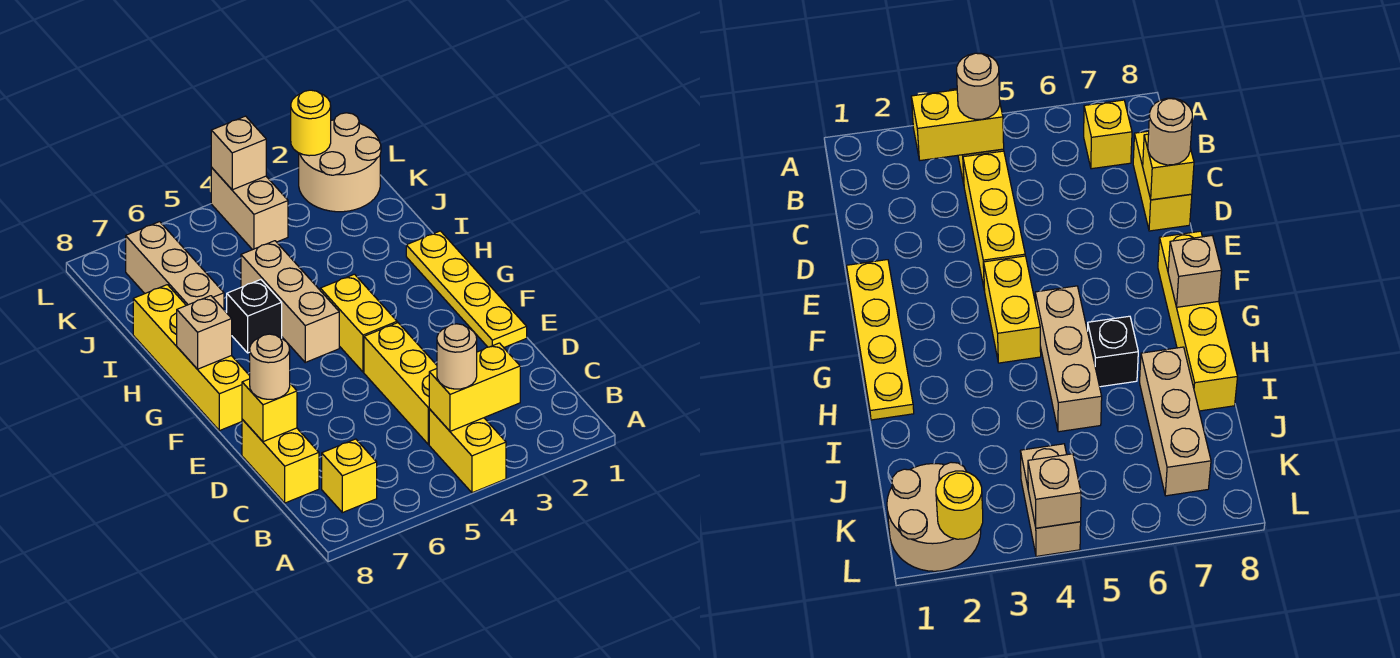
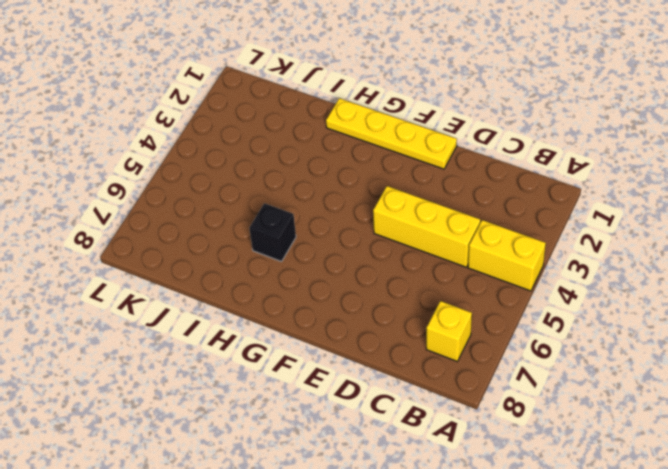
none -> yellow 1x2 brick [242,420,319,503]
none -> yellow 1x2 brick [320,274,397,372]
none -> yellow 1x4 brick [133,285,250,431]

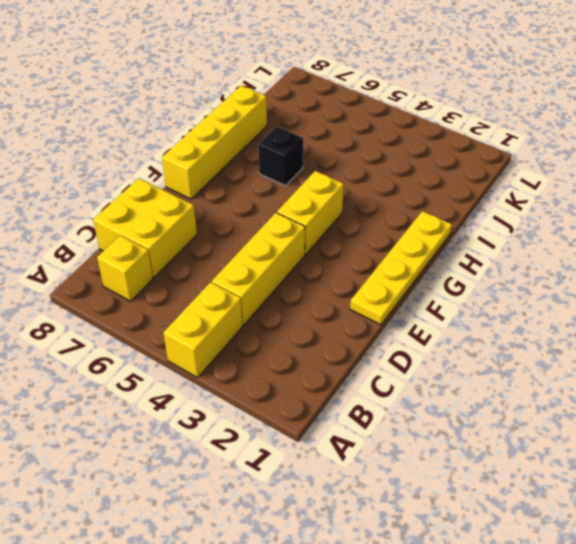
yellow 2x2 brick [93,178,197,278] -> yellow 1x2 brick [242,420,319,503]
none -> tan 1x3 brick [241,241,339,362]
none -> tan 1x3 brick [126,222,224,309]
none -> tan 2x2 round brick [299,113,381,212]

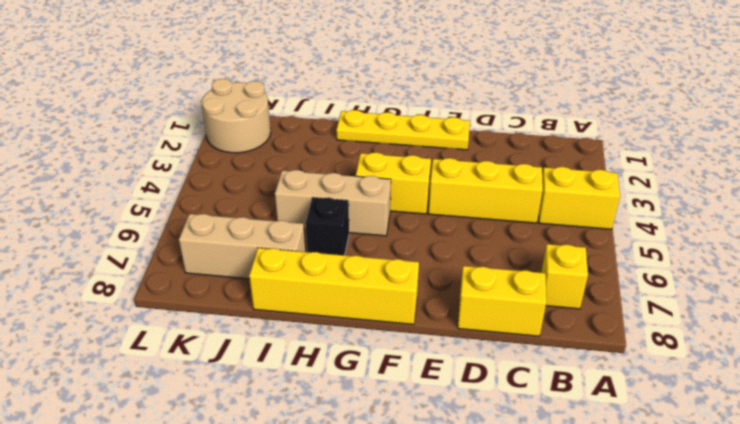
none -> tan 1x2 brick [211,168,288,250]
none -> yellow 1x2 brick [429,343,520,431]
none -> yellow 1x1 brick [242,379,297,442]

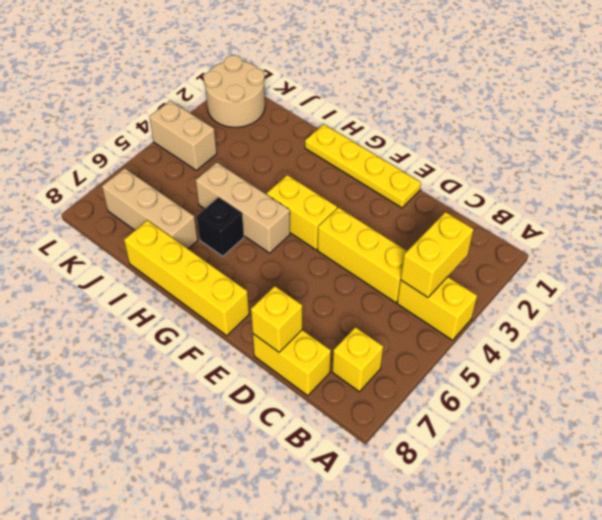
none -> tan 1x1 brick [177,296,232,369]
none -> yellow 1x1 round brick [291,90,331,156]
none -> tan 1x1 brick [211,116,266,190]

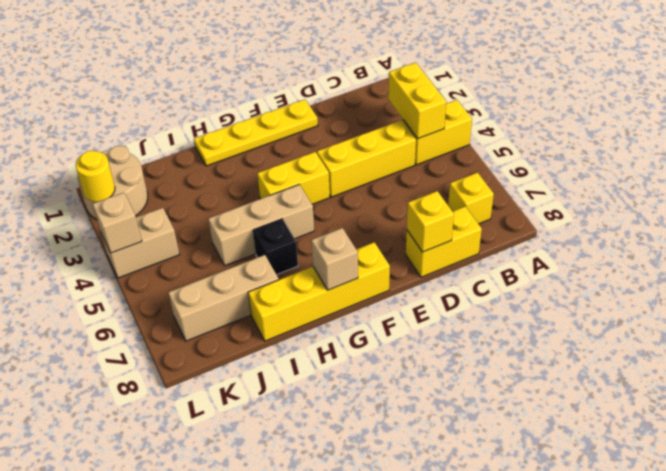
none -> tan 1x1 round brick [437,324,477,389]
none -> tan 1x1 round brick [250,334,290,399]

